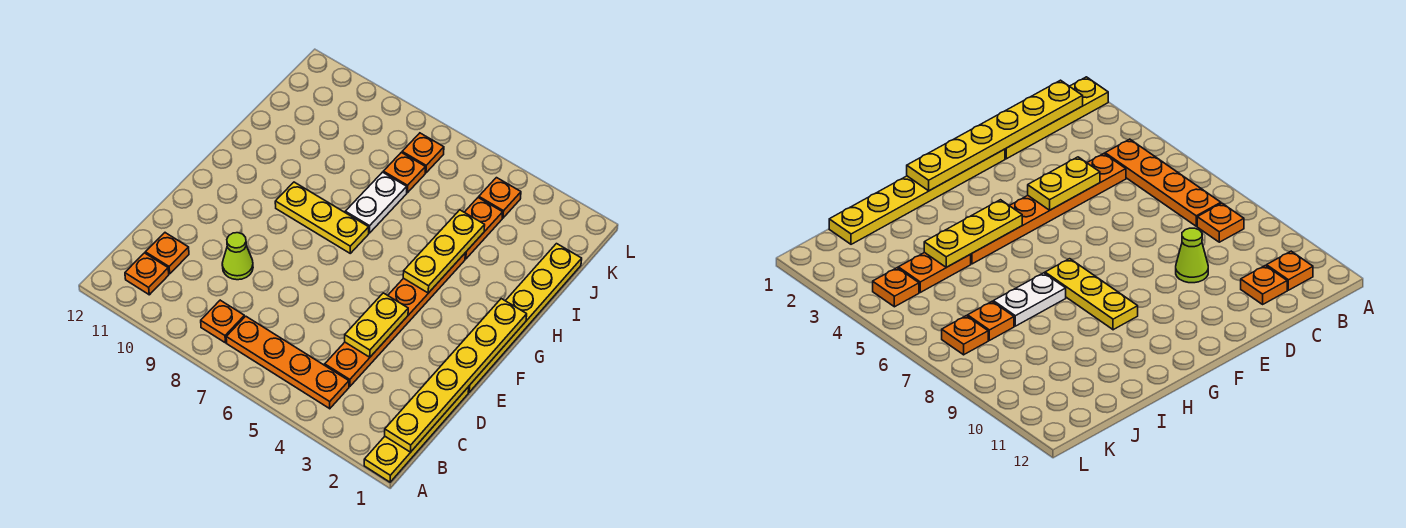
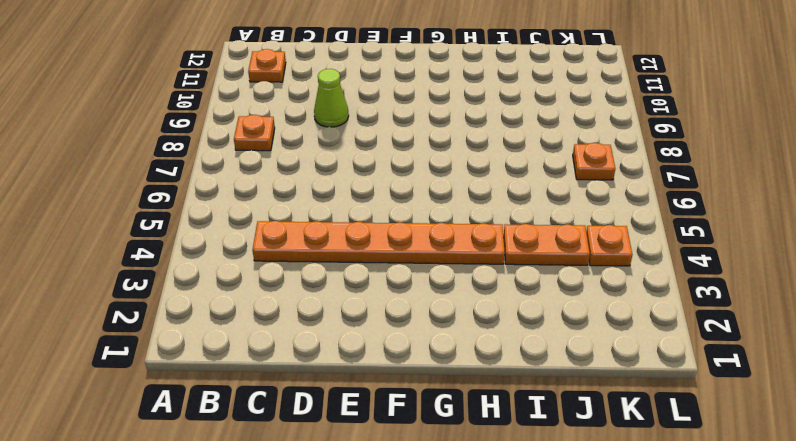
none -> yellow 1x4 plate [364,387,469,482]
none -> orange 1x4 plate [226,316,349,409]
none -> orange 1x1 plate [145,233,189,274]

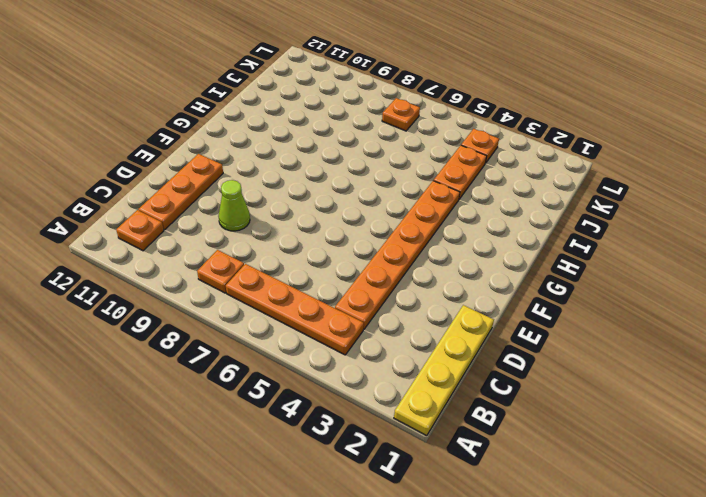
orange 1x3 plate [139,154,223,230] -> orange 1x1 plate [145,233,189,274]
none -> yellow 1x6 plate [468,244,582,392]
none -> yellow 1x3 plate [275,182,369,253]
none -> white 1x2 plate [345,172,407,233]

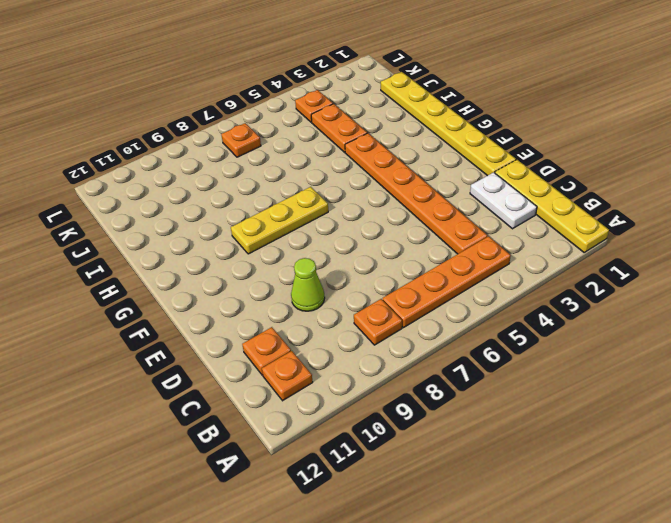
white 1x2 plate [470,172,537,229] -> white 1x2 plate moved to [345,172,407,233]
none -> orange 1x1 plate [383,152,425,193]
none -> yellow 1x6 plate [385,299,527,452]
none -> yellow 1x2 plate [345,293,408,357]

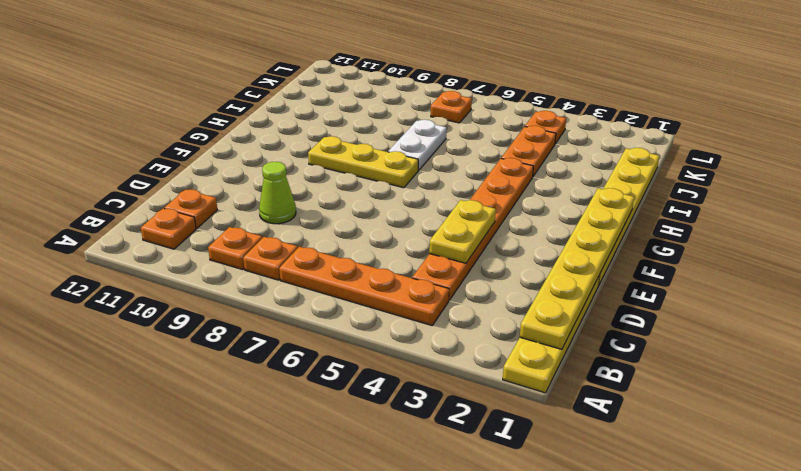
orange 1x1 plate [208,227,262,270] -> orange 1x1 plate moved to [383,152,425,193]
none -> yellow 1x3 plate [403,210,485,293]

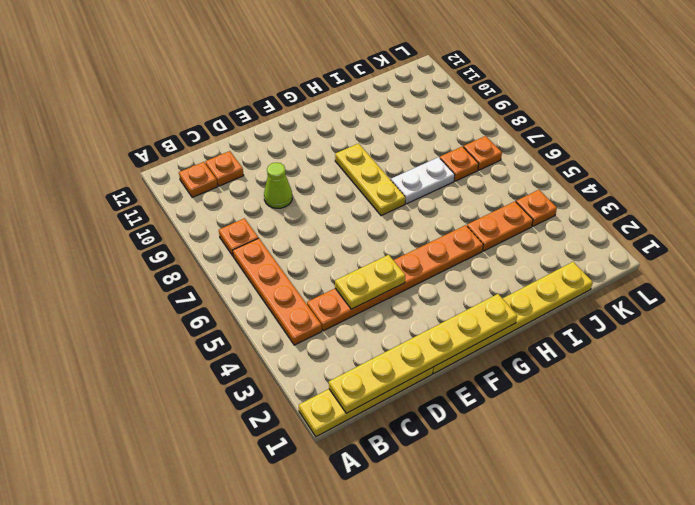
none -> yellow 1x3 plate [403,210,485,293]

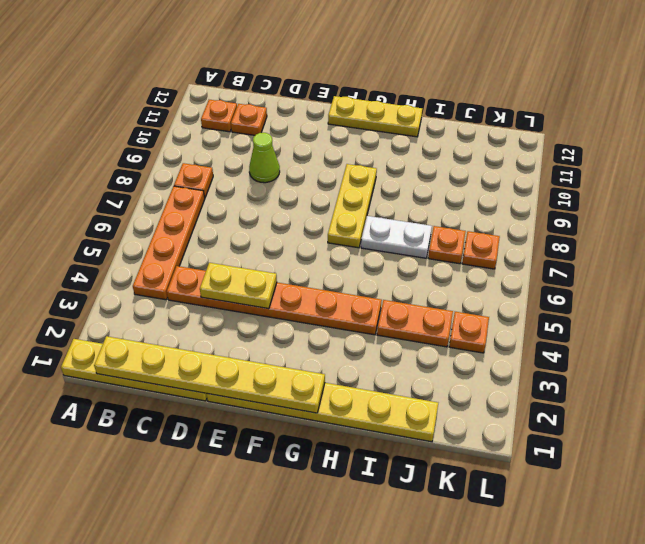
yellow 1x3 plate [328,96,422,137] -> yellow 1x3 plate moved to [403,210,485,293]

